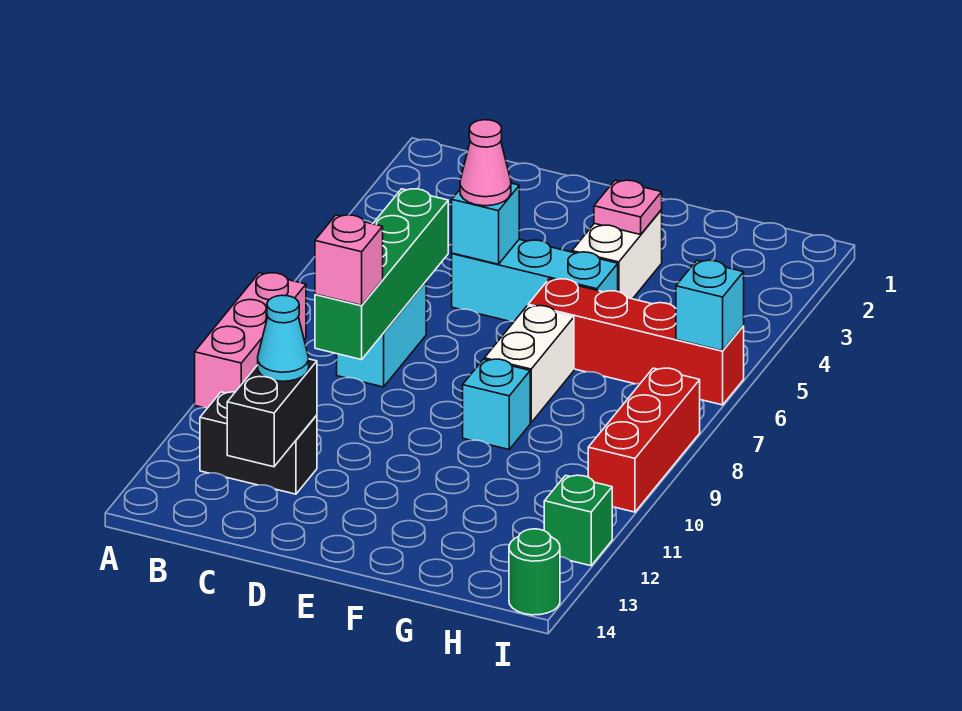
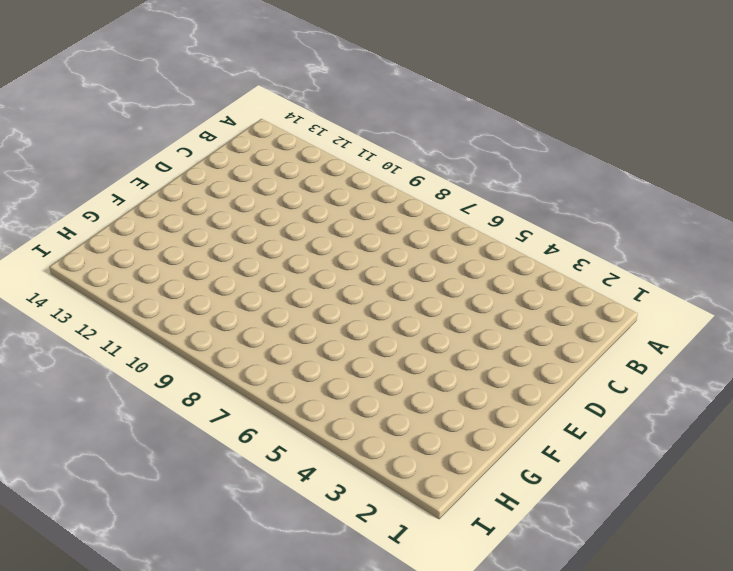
none -> pink 1x3 brick [195,273,306,408]
none -> black 1x2 brick [200,392,317,494]
none -> cyan 1x2 brick [337,282,426,387]

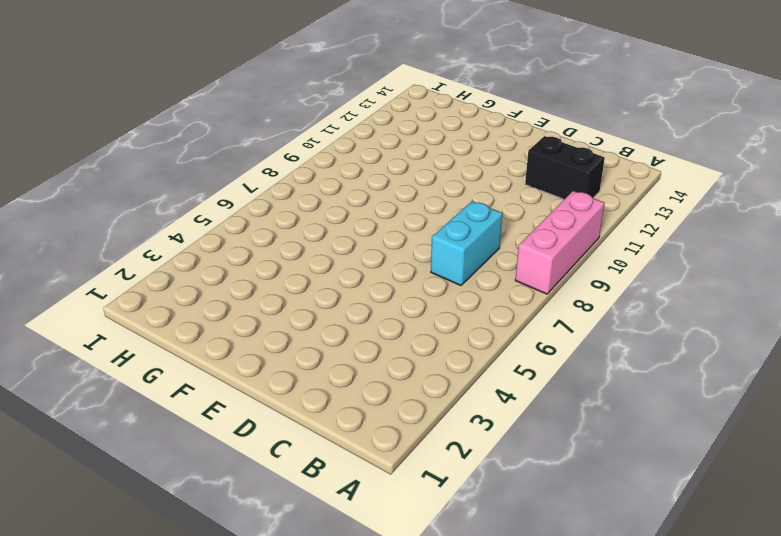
none -> cyan 1x3 brick [452,239,618,321]
none -> white 1x2 brick [572,210,662,299]
none -> red 1x4 brick [528,279,744,405]

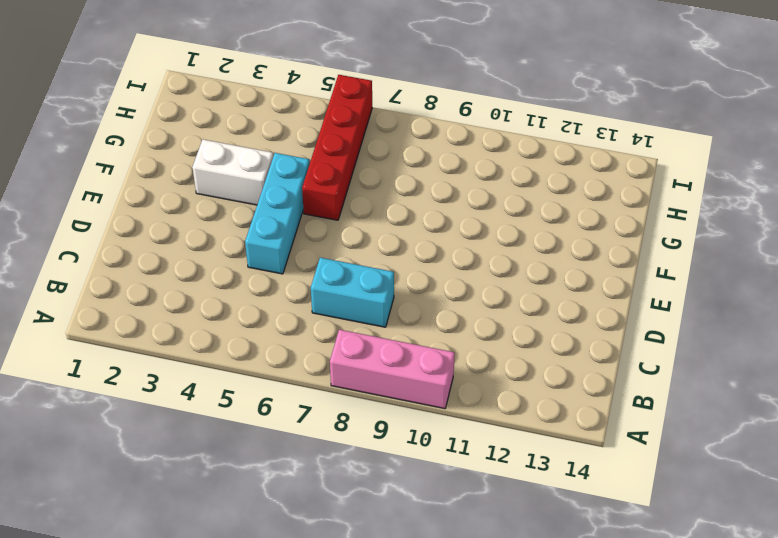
none -> black 1x2 brick [200,392,317,494]
none -> white 1x2 brick [484,306,574,423]
none -> cyan 1x1 brick [463,359,530,449]

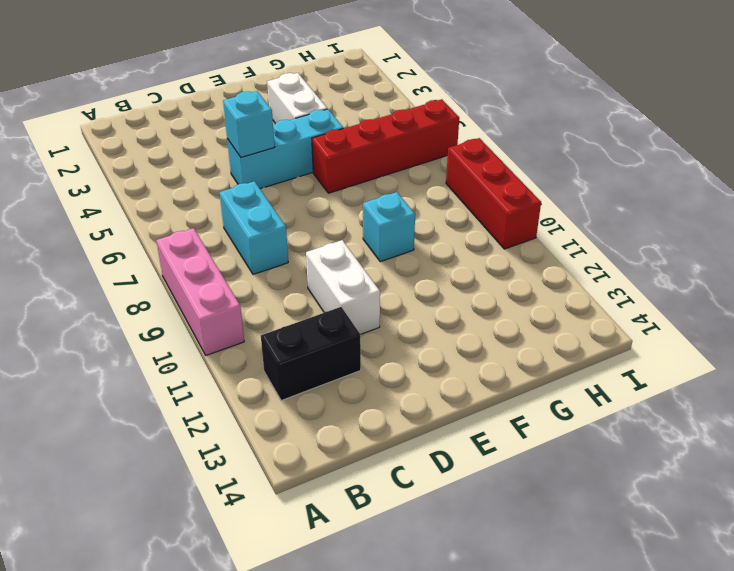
white 1x2 brick [306,240,380,334] -> white 1x2 brick moved to [484,306,574,423]
none -> green 1x1 brick [544,475,612,566]
none -> green 1x1 round brick [509,529,560,615]
none -> green 1x4 brick [315,189,448,360]

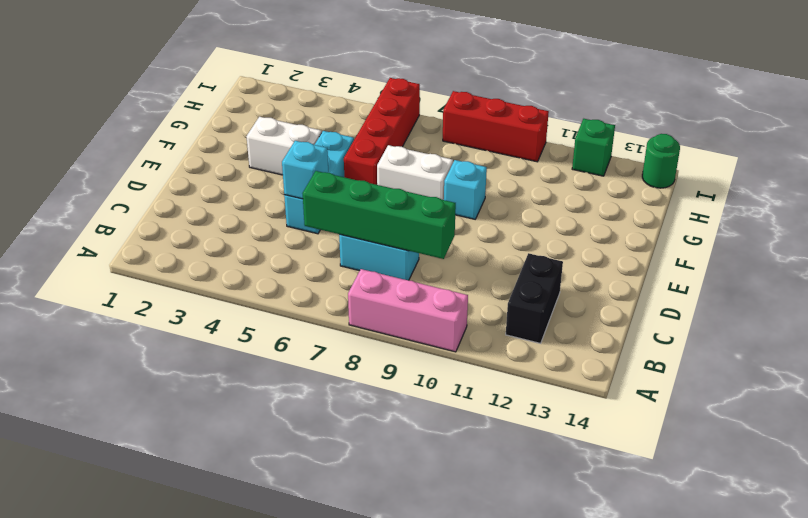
none -> black 1x2 brick [227,359,317,467]
none -> pink 1x1 plate [594,180,662,235]
none -> cyan 1x1 brick [676,260,744,351]

